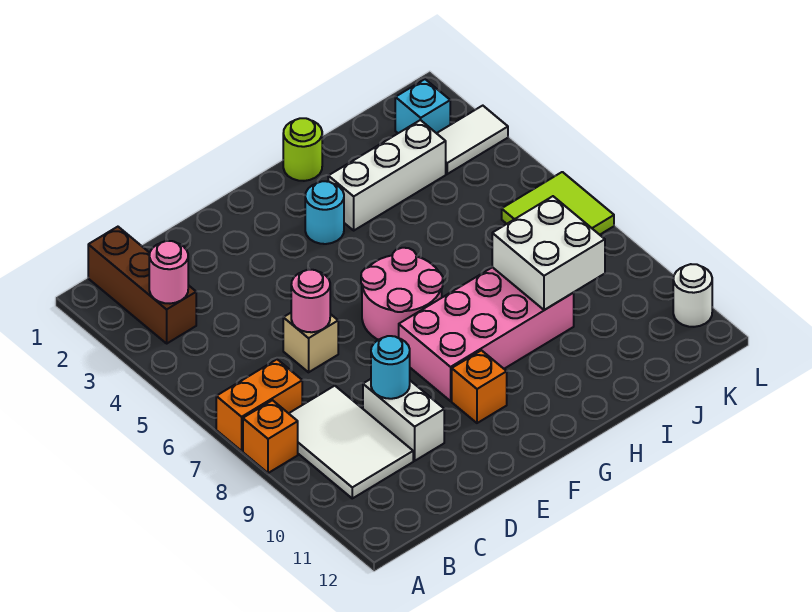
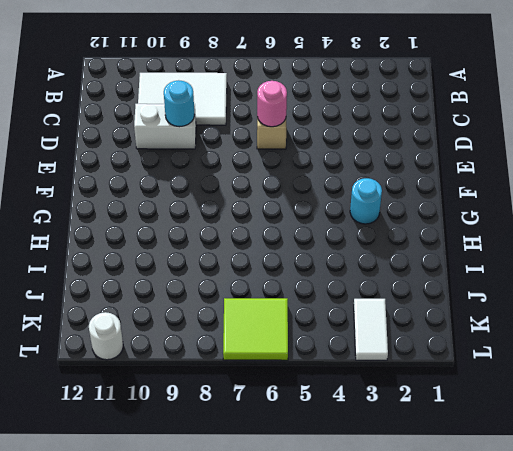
none -> orange 1x2 brick [216,359,302,451]
none -> orange 1x1 brick [243,400,298,473]
none -> brown 1x3 brick [88,227,196,343]

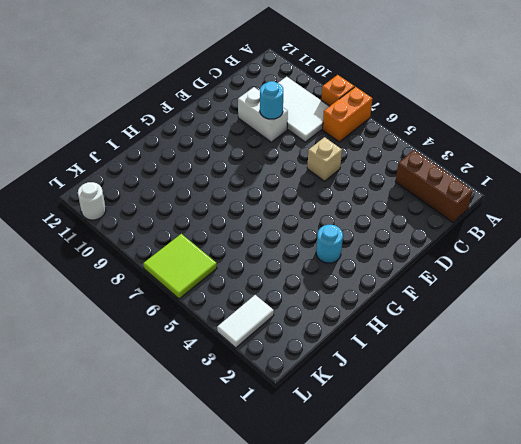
none -> pink 2x2 round brick [361,248,443,340]
none -> pink 2x4 brick [399,267,574,401]
none -> orange 1x1 brick [452,350,507,423]

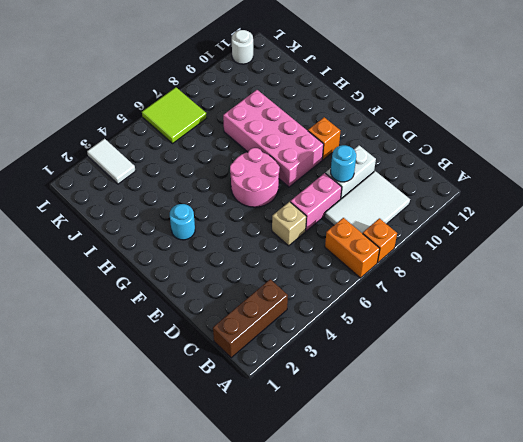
pink 1x2 brick [290,173,342,231] -> none
none -> lime 1x1 round brick [283,118,322,181]
none -> white 1x3 brick [328,120,446,230]
none -> cyan 1x1 brick [395,79,450,133]

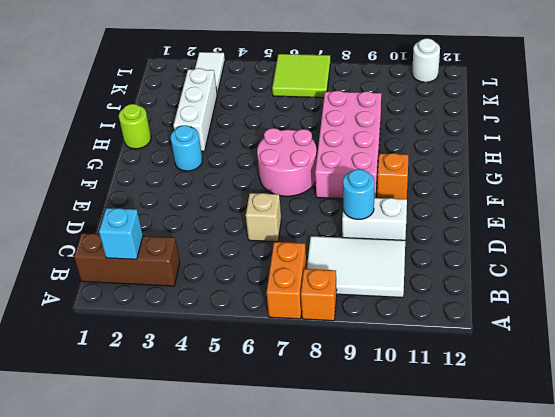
cyan 1x1 brick [99,208,143,259] -> cyan 1x1 brick moved to [395,79,450,133]
none -> pink 1x1 round brick [149,241,188,304]
none -> pink 1x1 round brick [291,270,330,332]
none -> white 2x2 brick [492,196,605,310]

